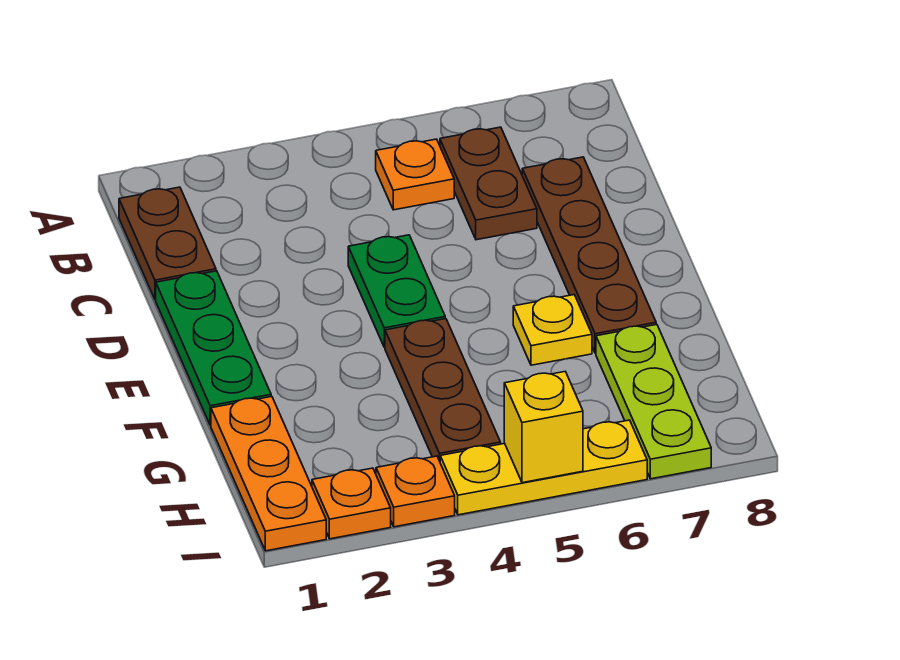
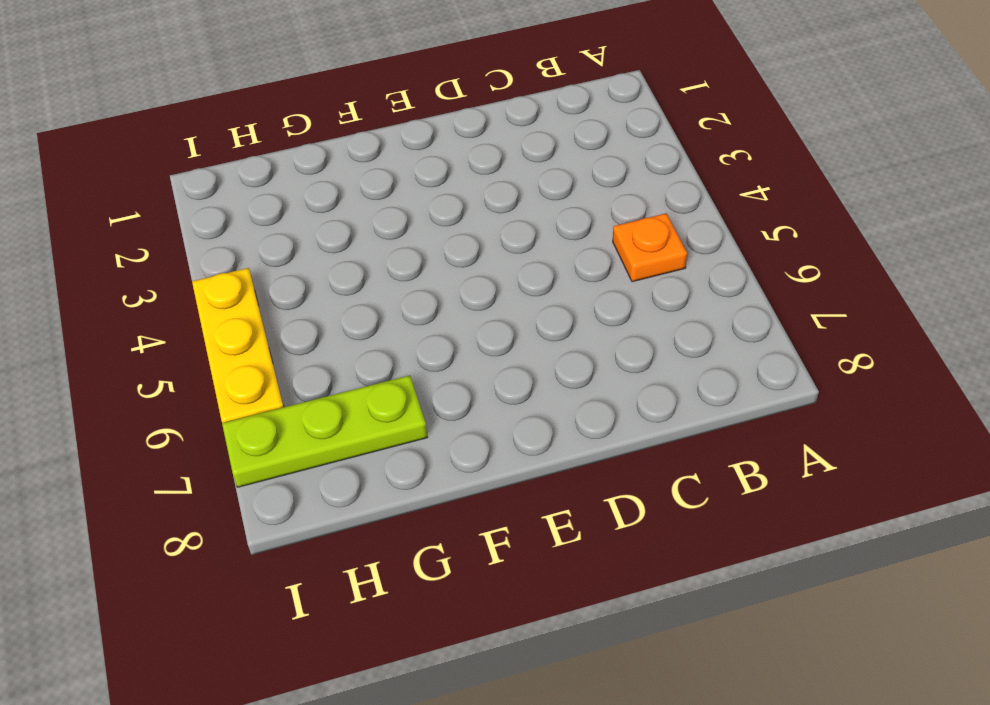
none -> brown 1x2 plate [119,187,216,300]
none -> brown 1x2 plate [440,127,537,240]
none -> brown 1x4 plate [522,157,656,353]

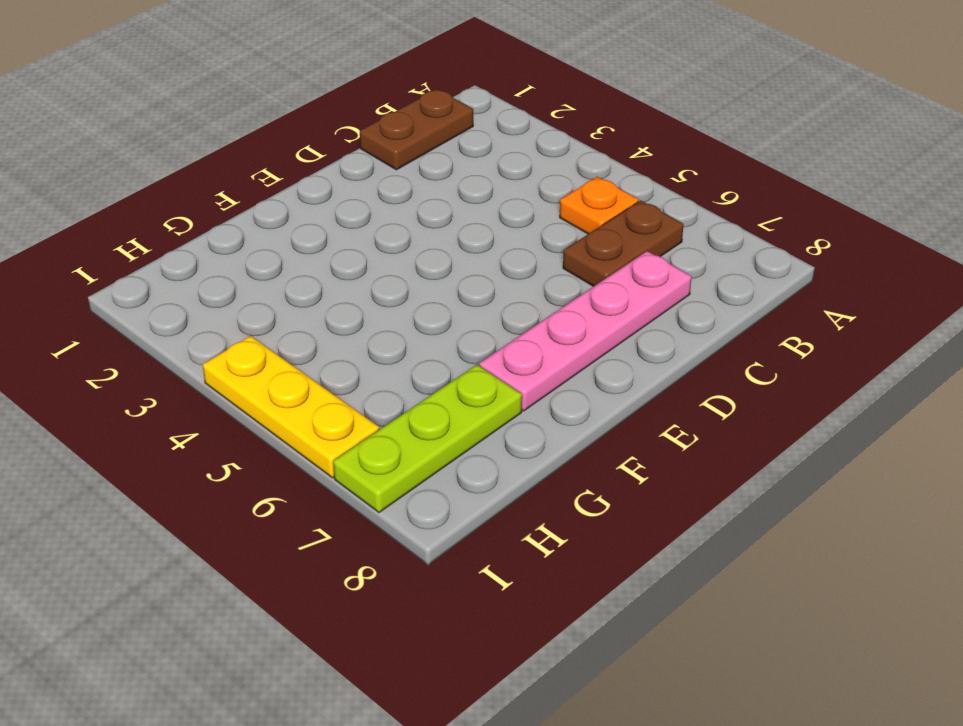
pink 1x4 plate [479,251,692,411] -> brown 1x4 plate [522,157,656,353]
none -> green 1x3 plate [156,271,271,425]
none -> green 1x2 plate [348,235,445,347]
none -> brown 1x3 plate [385,319,501,461]

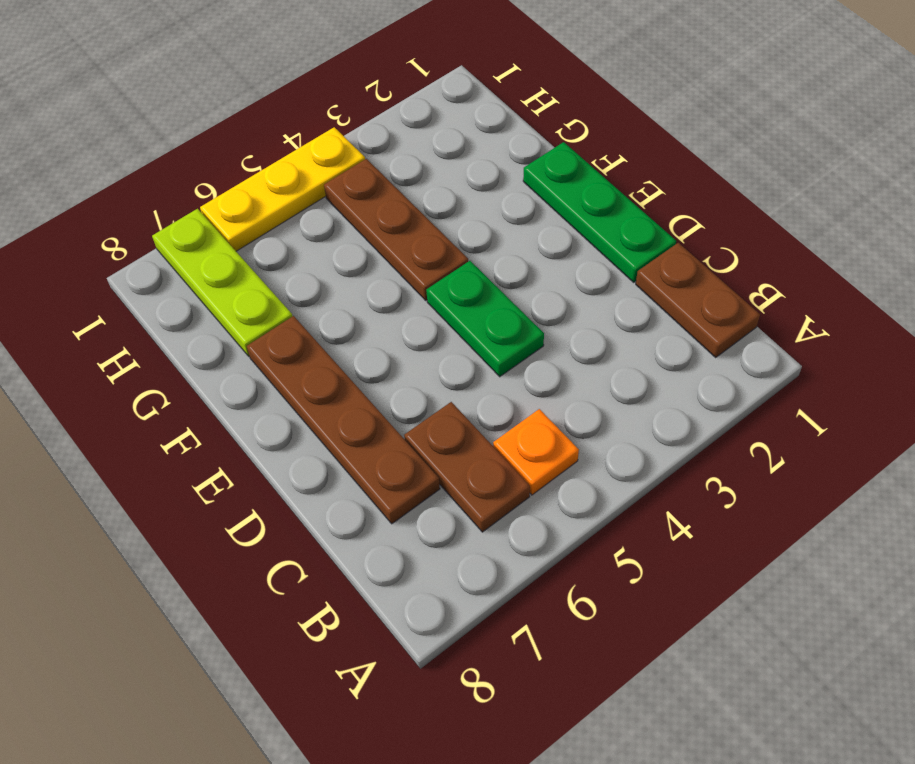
none -> yellow 1x1 plate [513,295,592,365]
none -> orange 1x3 plate [211,396,326,551]
none -> orange 1x1 plate [312,468,391,539]

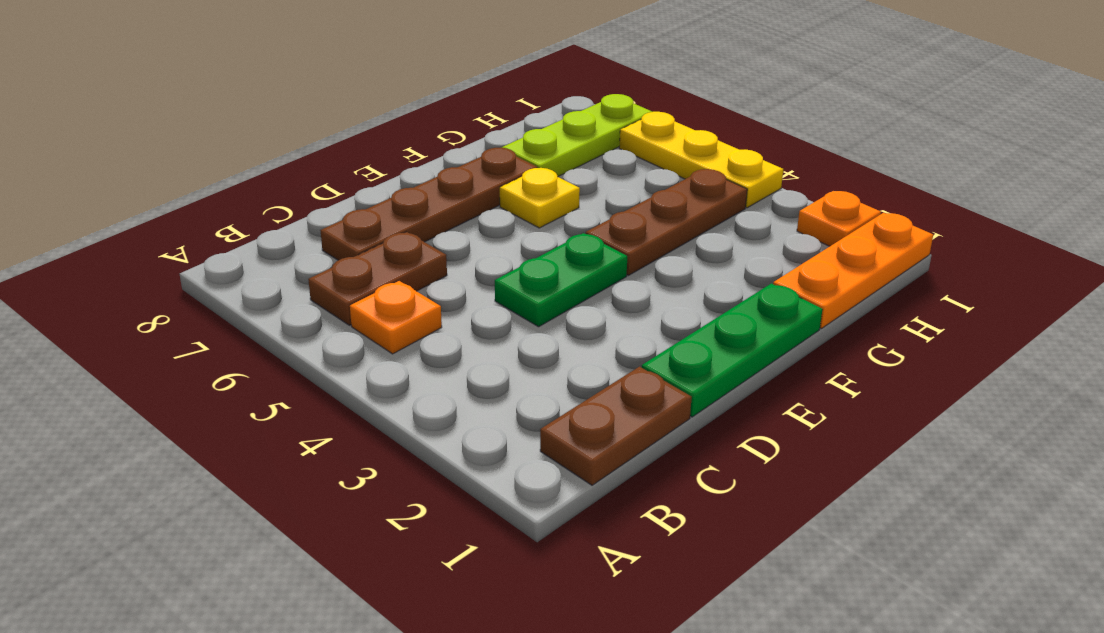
none -> orange 1x1 plate [376,456,455,527]
none -> yellow 1x1 brick [504,372,583,483]

